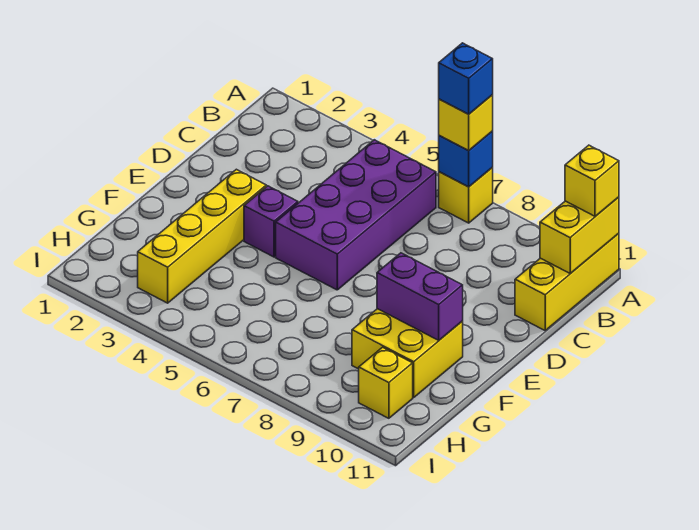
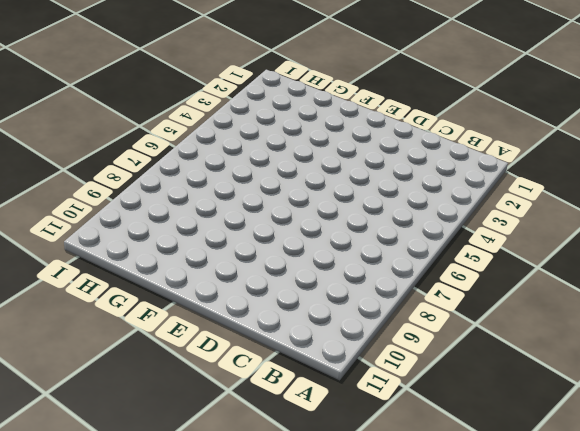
none -> yellow 1x1 brick [439,168,493,223]
none -> yellow 1x3 brick [515,233,619,330]
none -> purple 2x4 brick [276,140,436,290]

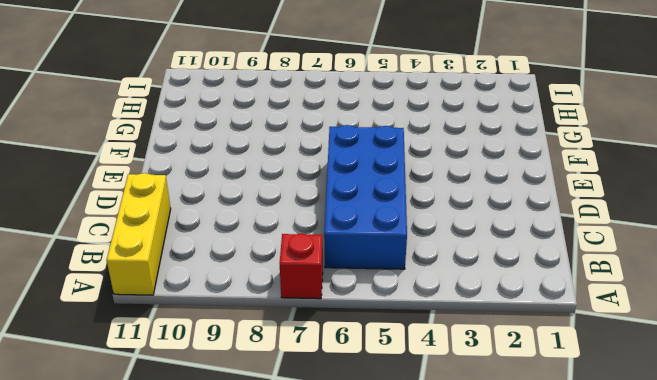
red 1x1 brick [280,233,323,299] -> yellow 1x1 brick [439,168,493,223]
blue 2x4 brick [324,125,407,269] -> purple 2x4 brick [276,140,436,290]
none -> yellow 1x4 brick [138,169,266,303]
none -> purple 1x1 brick [244,186,298,257]
none -> yellow 2x2 brick [352,309,463,397]

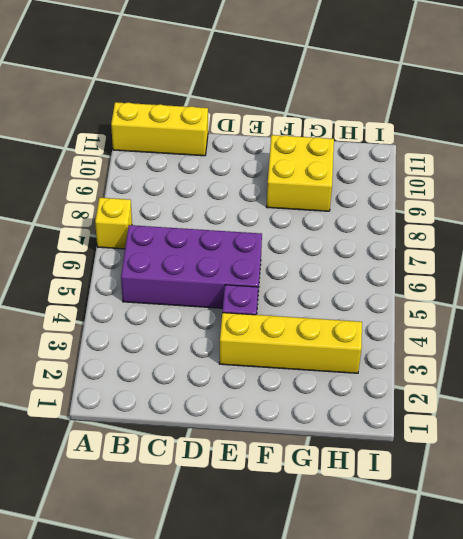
none -> yellow 1x1 brick [359,347,413,418]
none -> blue 1x1 brick [439,131,493,187]
none -> yellow 1x2 brick [540,197,619,273]

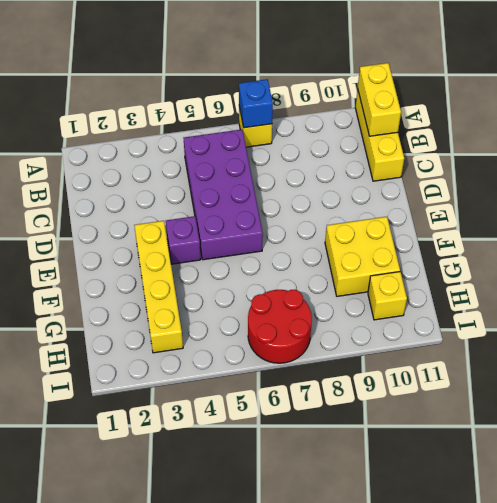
red 2x2 round brick [248,289,312,363] -> none
none -> purple 1x2 brick [377,253,463,340]
none -> yellow 1x1 brick [439,95,493,151]
none -> yellow 1x1 brick [565,145,619,216]

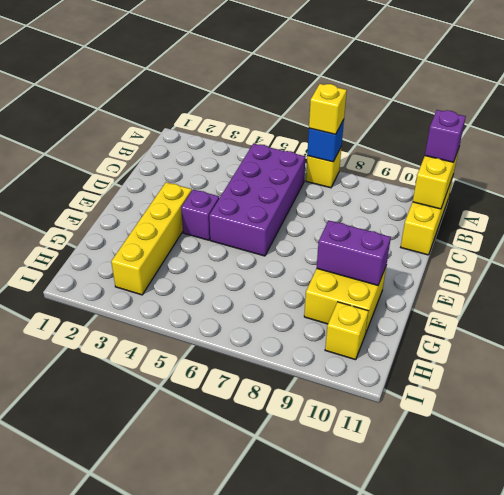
purple 1x1 brick [425,110,466,162] -> yellow 1x1 brick [565,145,619,216]
none -> blue 1x1 brick [439,43,493,114]

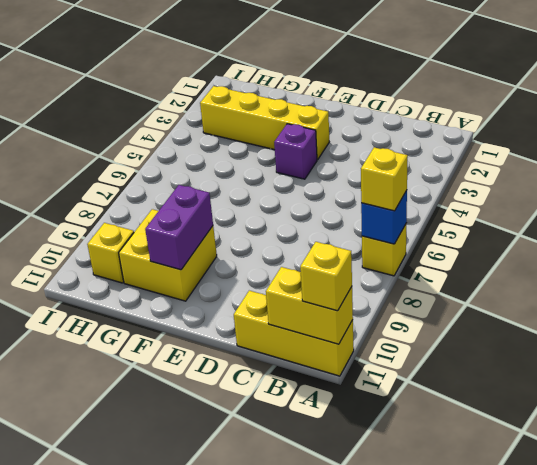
none -> purple 2x4 brick [276,140,436,290]
none -> blue 1x1 brick [439,43,493,114]

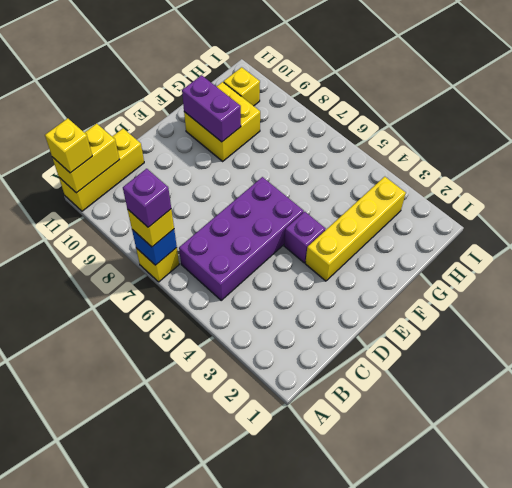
purple 1x1 brick [123,169,171,227] -> blue 1x1 brick [439,43,493,114]

